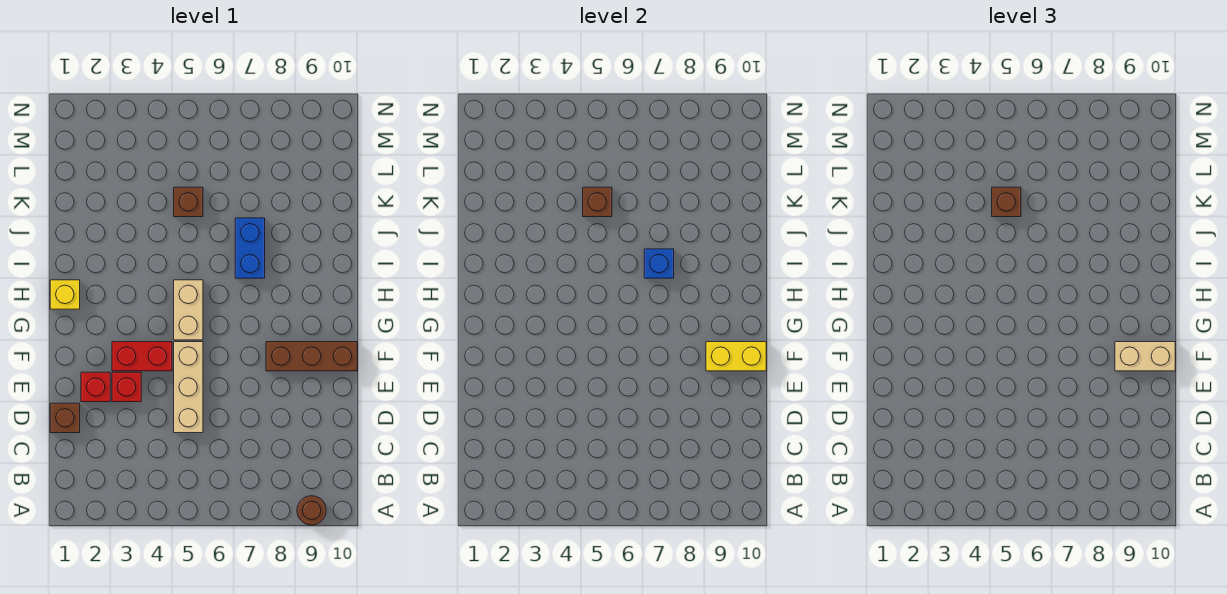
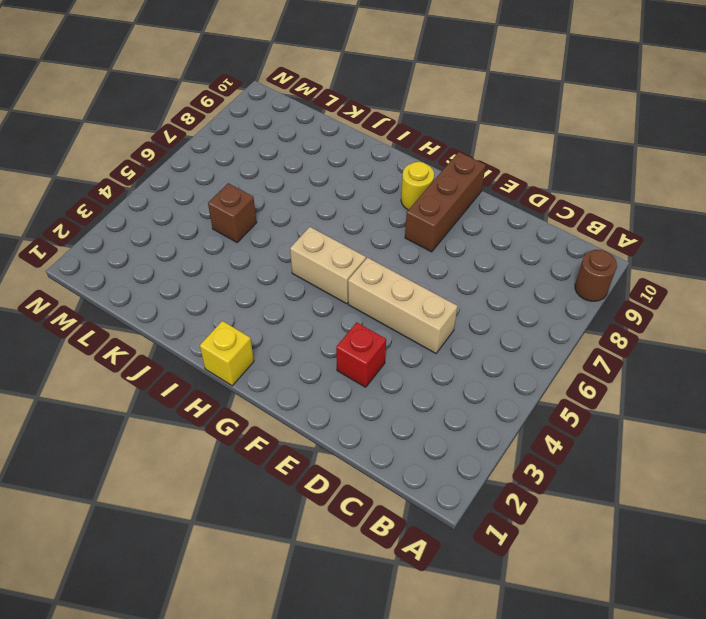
yellow 1x1 round brick [401,162,434,210] -> none
none -> brown 1x1 brick [50,403,80,433]
none -> red 1x1 brick [81,372,110,402]
none -> red 1x2 brick [112,342,172,371]

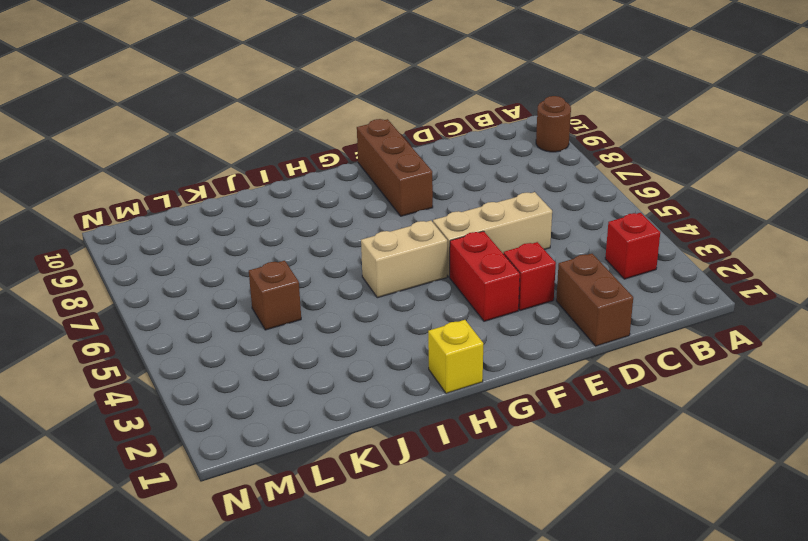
red 1x1 brick [605,213,660,279] -> red 1x1 brick moved to [81,372,110,402]
brown 1x2 brick [556,254,633,346] -> brown 1x1 brick [50,403,80,433]
none -> blue 1x2 brick [235,218,265,278]
none -> yellow 1x2 brick [706,342,766,371]
none -> blue 1x1 brick [644,249,674,278]

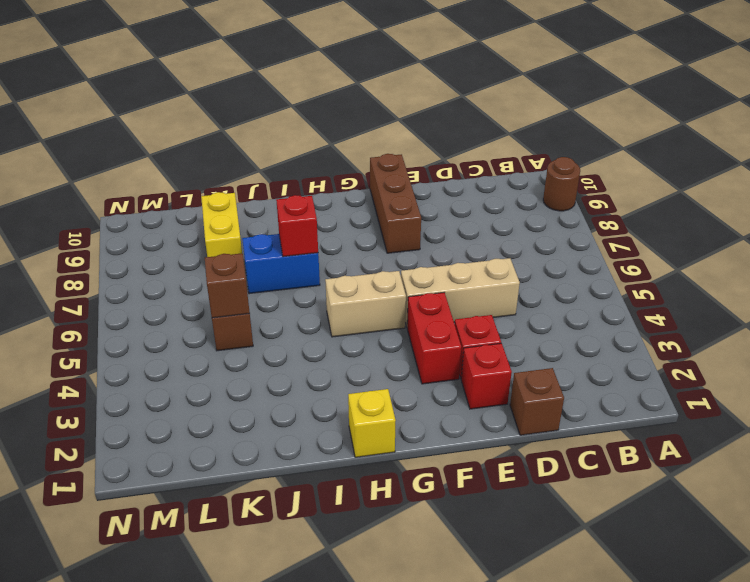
red 1x1 brick [276,195,318,257] -> blue 1x1 brick [644,249,674,278]
yellow 1x2 brick [201,192,242,257] -> yellow 1x2 brick moved to [706,342,766,371]
none -> tan 1x2 brick [1115,342,1175,371]
none -> brown 1x1 brick [992,187,1021,217]

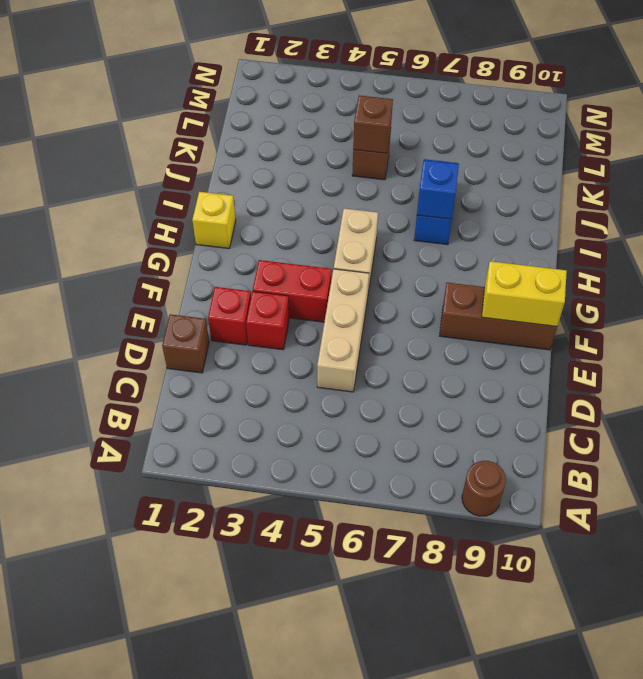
none -> tan 1x2 brick [1115,342,1175,371]
none -> brown 1x1 brick [992,187,1021,217]

